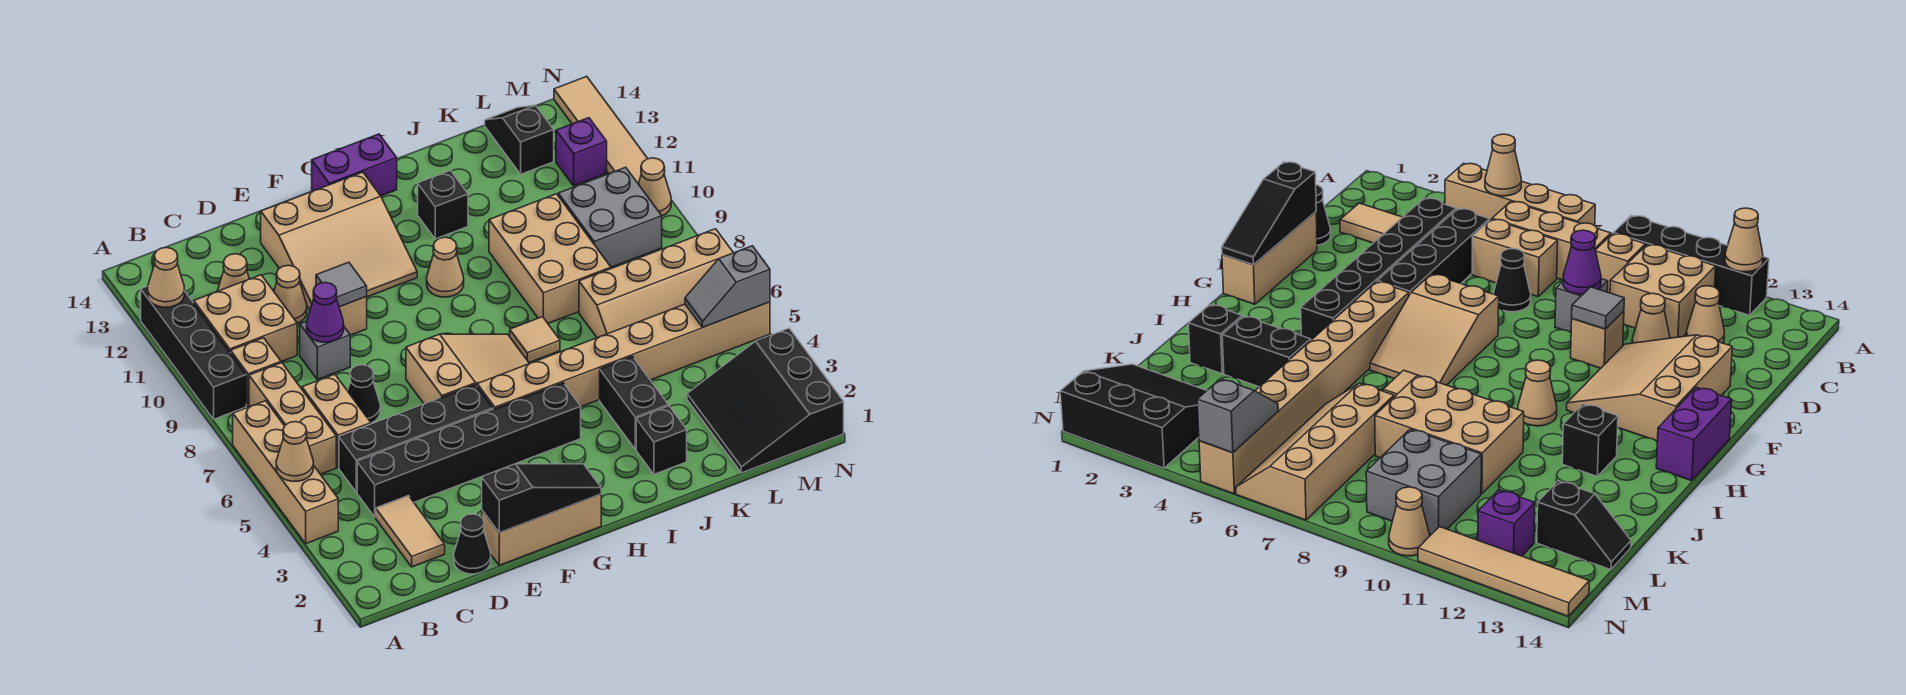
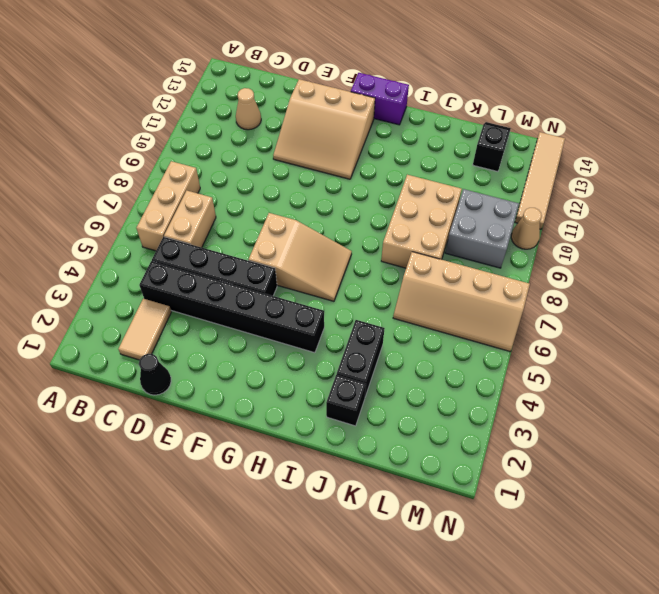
none -> tan 1x4 brick [233,401,338,544]
none -> black 1x4 brick [141,286,246,419]
none -> tan 1x1 brick [231,338,281,406]
none -> tan 2x2 brick [194,275,297,362]

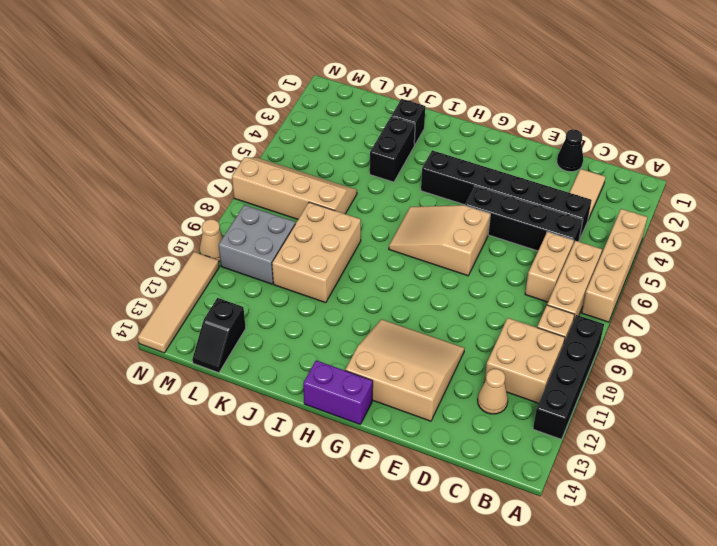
none -> black 1x1 cone [348,365,380,423]
none -> grey 1x1 brick [300,321,350,380]
none -> tan 1x1 cone [274,265,307,324]
none -> tan 1x3 brick [482,494,601,565]

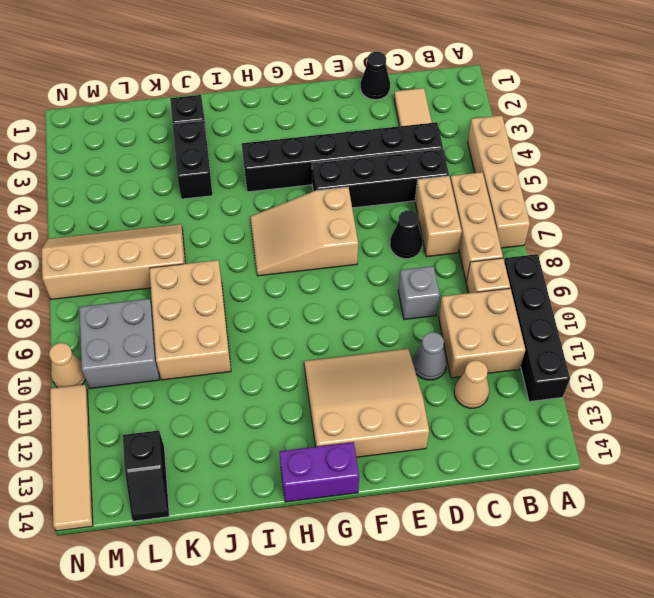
grey 1x1 cone [413,332,447,380] -> tan 1x1 cone [274,265,307,324]
none -> tan 1x3 brick [482,494,601,565]
none -> tan 1x1 brick [339,297,367,335]
none -> tan 1x8 brick [477,302,770,409]
none -> tan 1x1 cone [427,237,464,297]

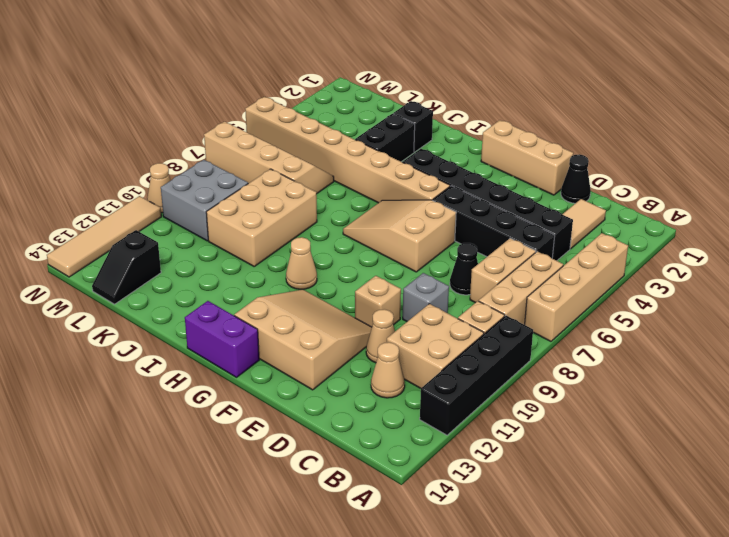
none -> tan 1x1 tile [510,317,560,363]
none -> black 1x1 brick [418,171,468,239]
none -> black 3x3 slope [687,328,844,473]
none -> purple 1x1 brick [556,118,607,186]

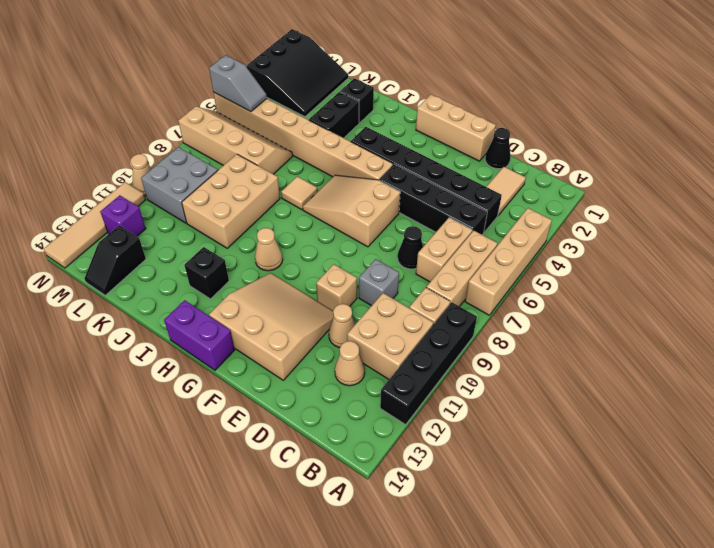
none -> tan 1x1 cone [276,422,313,481]
none -> tan 1x1 cone [148,247,184,307]
none -> purple 1x1 cone [307,282,344,342]
none -> black 1x3 slope [482,464,601,533]

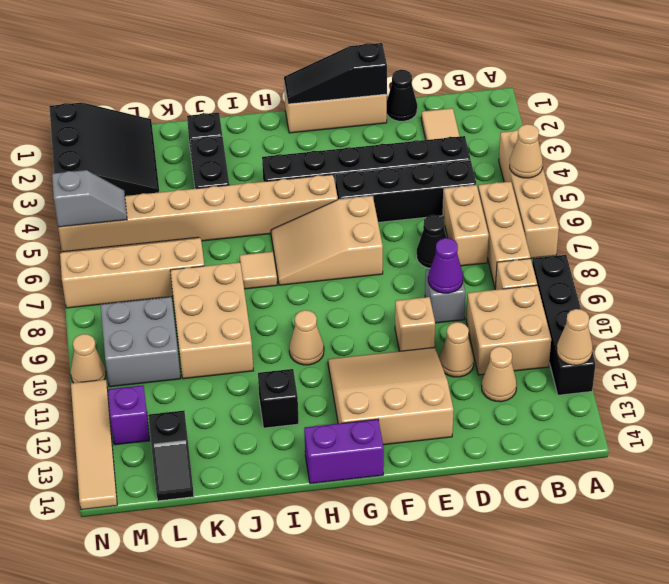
none -> grey 1x1 tile [316,262,367,307]

